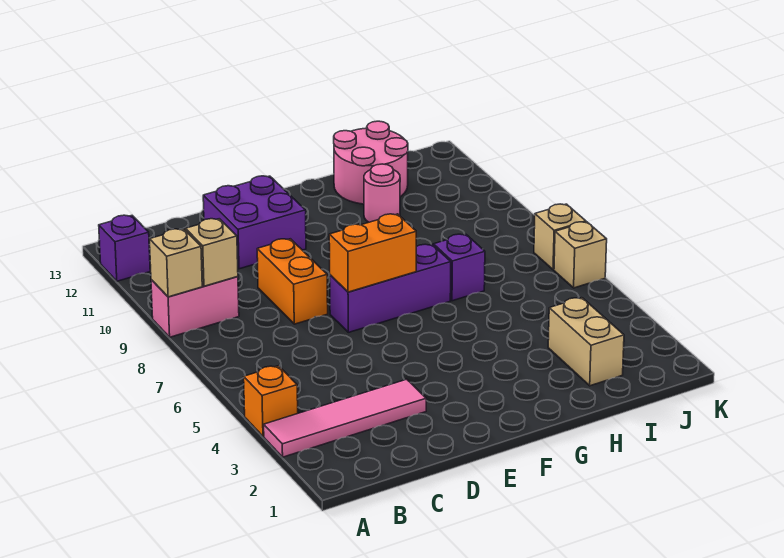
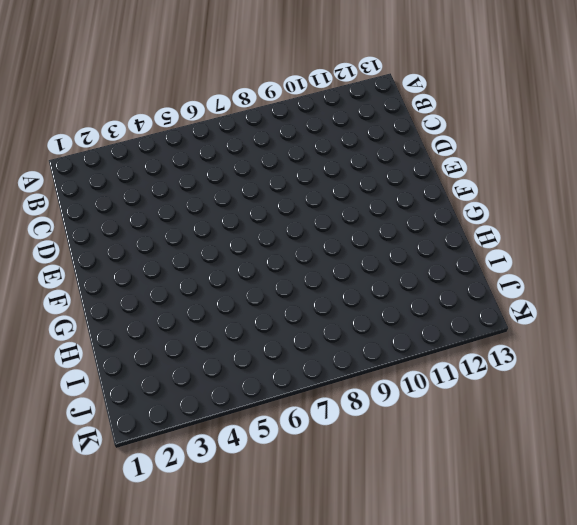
none -> pink 1x4 tile [264,379,426,457]
none -> orange 1x1 brick [244,366,298,436]
none -> pink 1x2 brick [151,277,239,337]

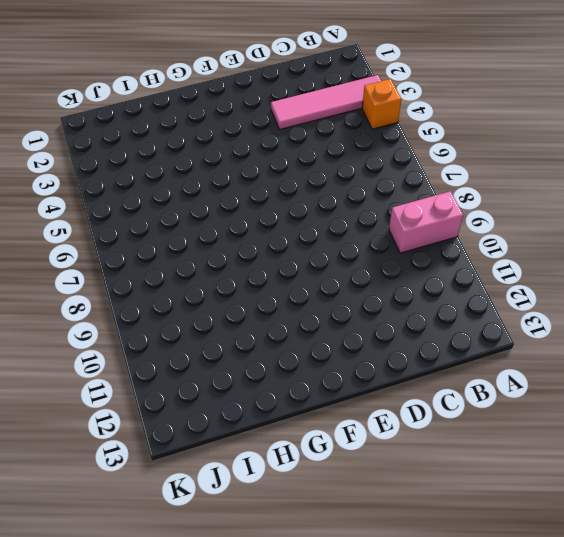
none -> purple 1x1 brick [99,215,150,281]
none -> orange 1x2 brick [257,239,328,324]
none -> purple 2x2 brick [203,176,306,269]

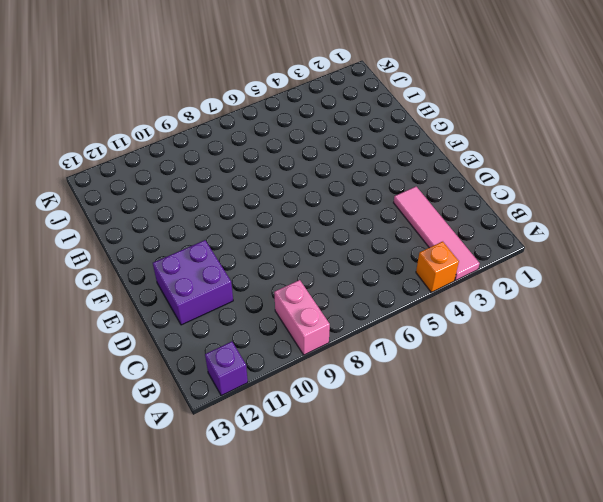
none -> orange 1x2 brick [257,239,328,324]
none -> purple 1x3 brick [330,244,451,332]
none -> purple 1x1 brick [434,234,485,301]

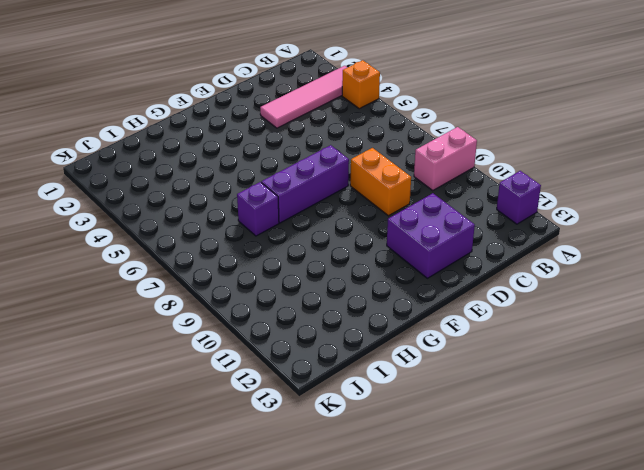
none -> pink 1x1 round brick [364,164,400,222]
none -> pink 2x2 round brick [334,121,408,204]
none -> tan 1x2 brick [548,298,624,386]

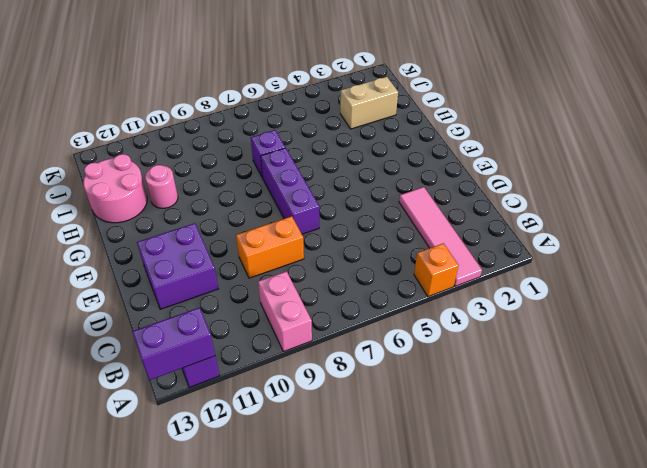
purple 1x2 brick [132,307,215,380] -> none
none -> tan 1x1 brick [554,222,607,288]
none -> tan 1x1 brick [534,204,586,270]
none -> tan 1x1 brick [149,229,202,297]

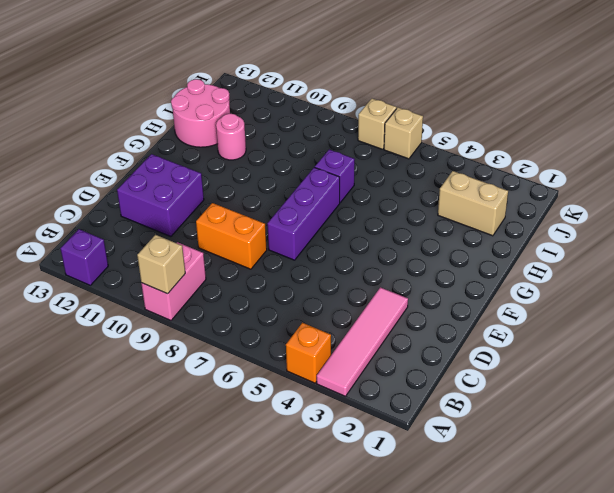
none -> tan 1x1 brick [185,219,238,286]
none -> orange 1x2 brick [329,214,416,292]

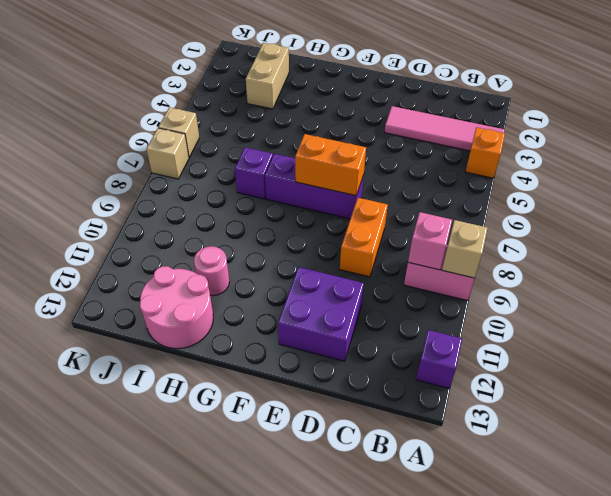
pink 1x1 brick [408,212,452,270] -> tan 1x1 brick [185,219,238,286]

